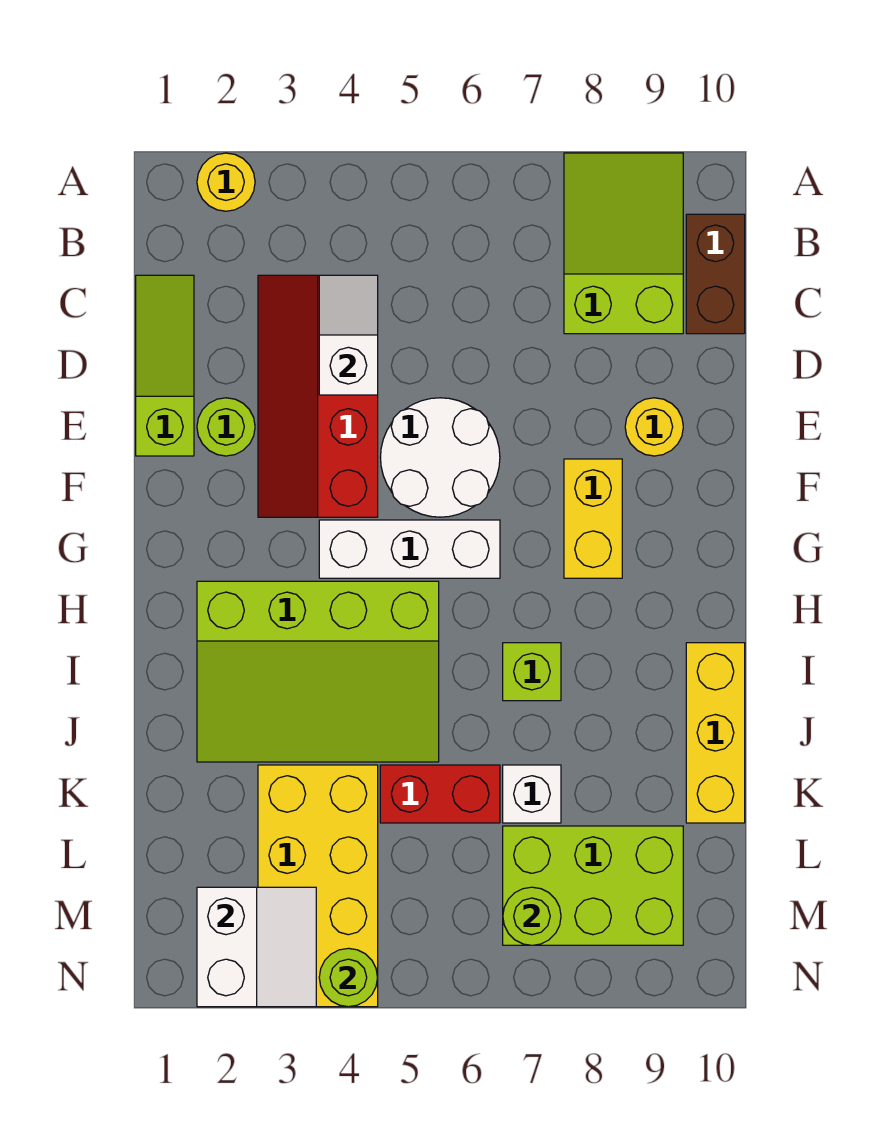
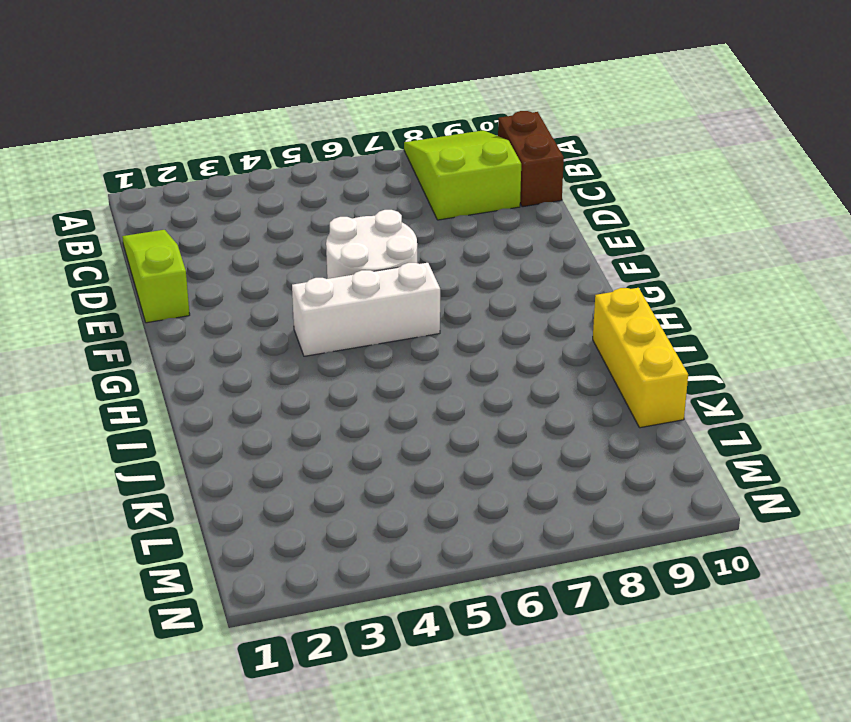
none -> yellow 1x1 round brick [197,153,255,211]
none -> red 2x4 slope [258,275,378,517]
none -> lime 1x1 round brick [197,398,255,456]

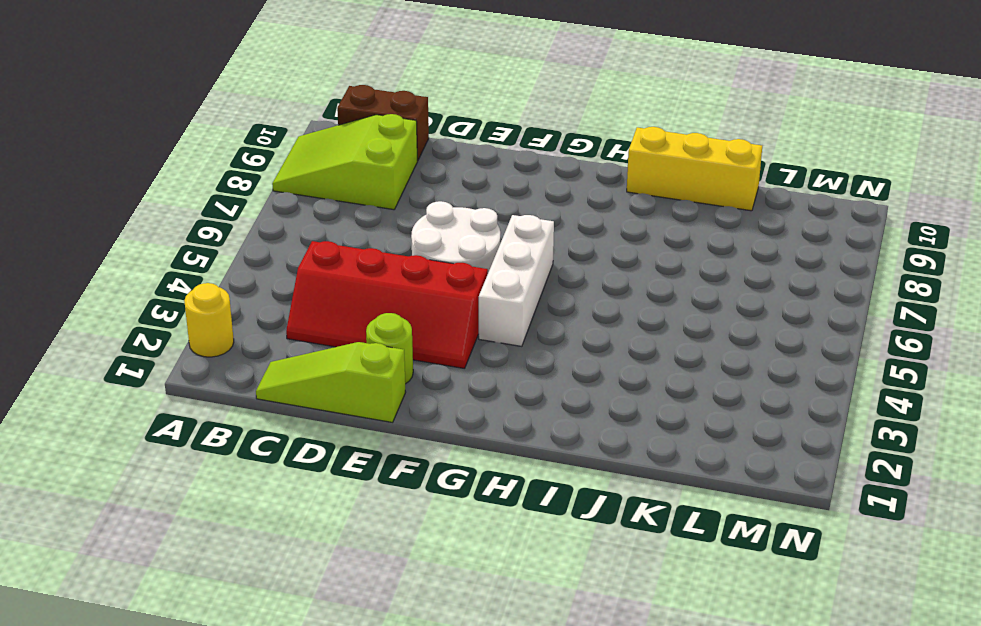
none -> yellow 1x1 round brick [625,398,683,456]
none -> yellow 1x2 brick [564,459,622,578]
none -> lime 3x4 slope [197,581,439,762]

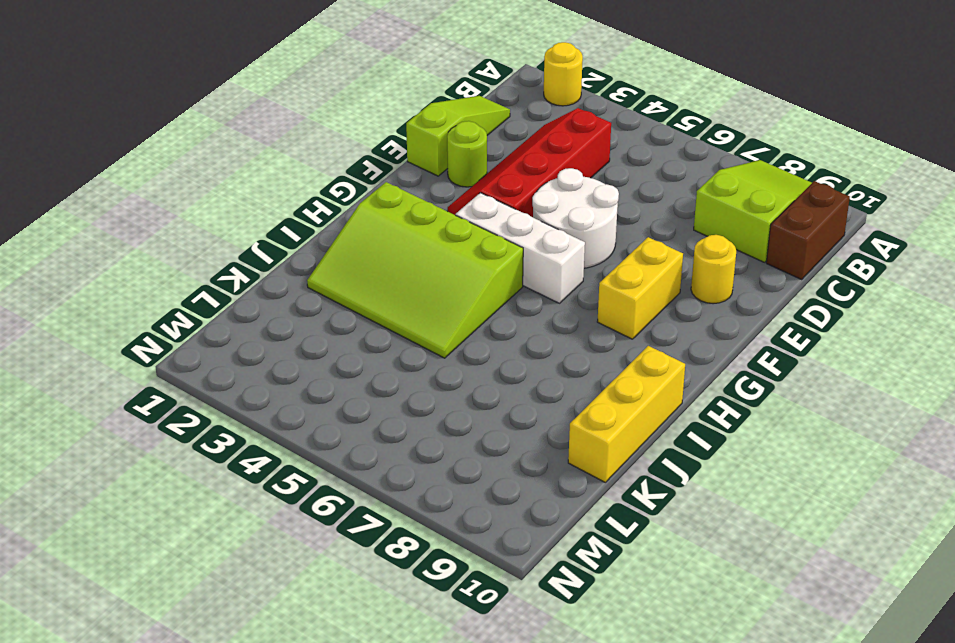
none -> lime 1x1 brick [503,643,561,701]
none -> yellow 2x4 brick [258,765,378,1007]
none -> red 1x2 brick [380,765,500,823]

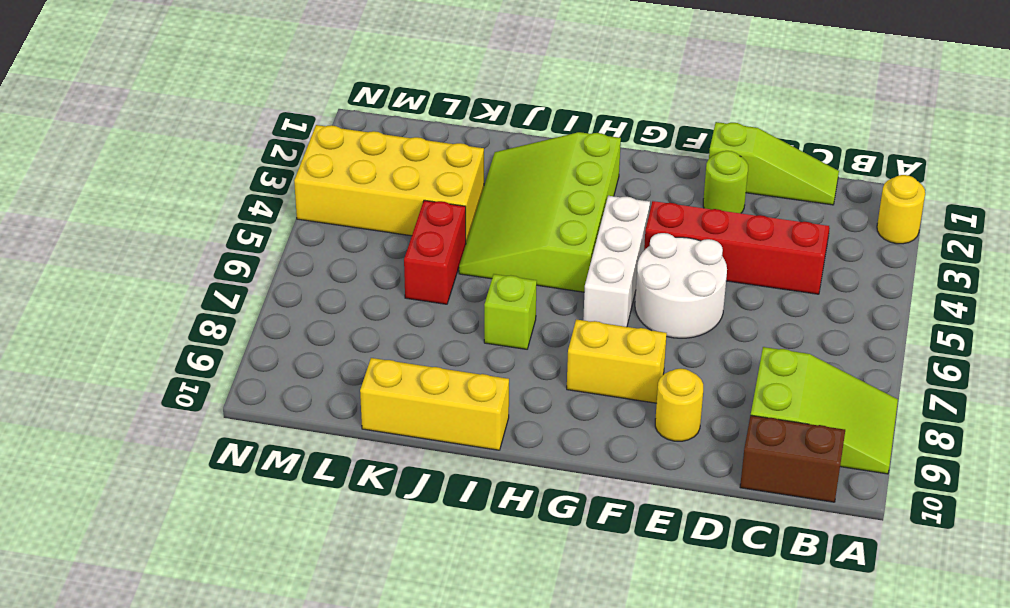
none -> white 1x1 brick [503,765,561,823]
none -> lime 2x3 brick [503,826,683,945]
none -> white 1x2 slope [319,275,378,395]

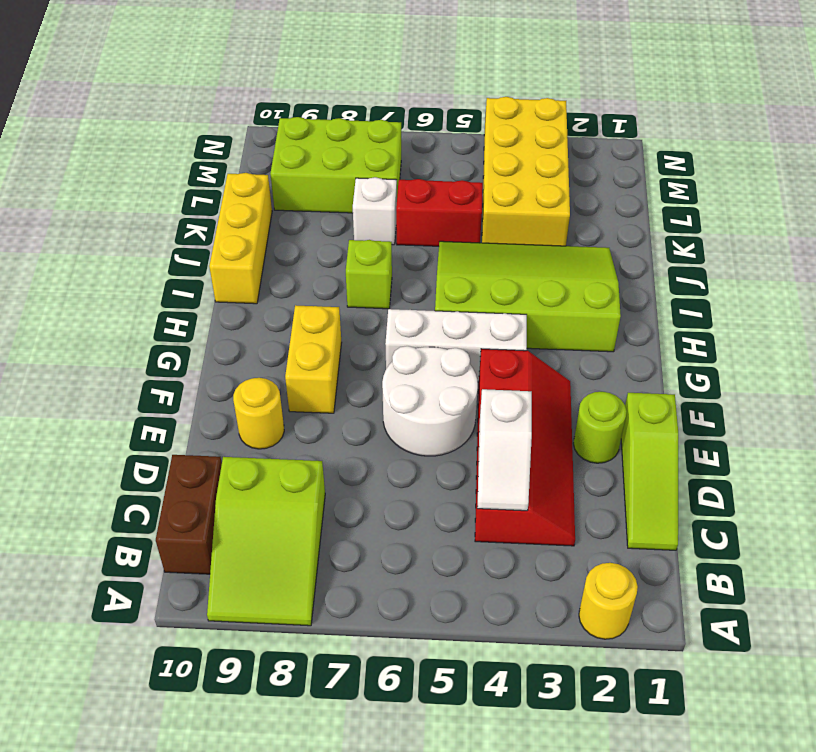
none -> white 2x2 slope [197,887,316,1007]
none -> lime 1x1 round brick [503,887,561,945]
none -> lime 1x1 round brick [319,948,378,1007]

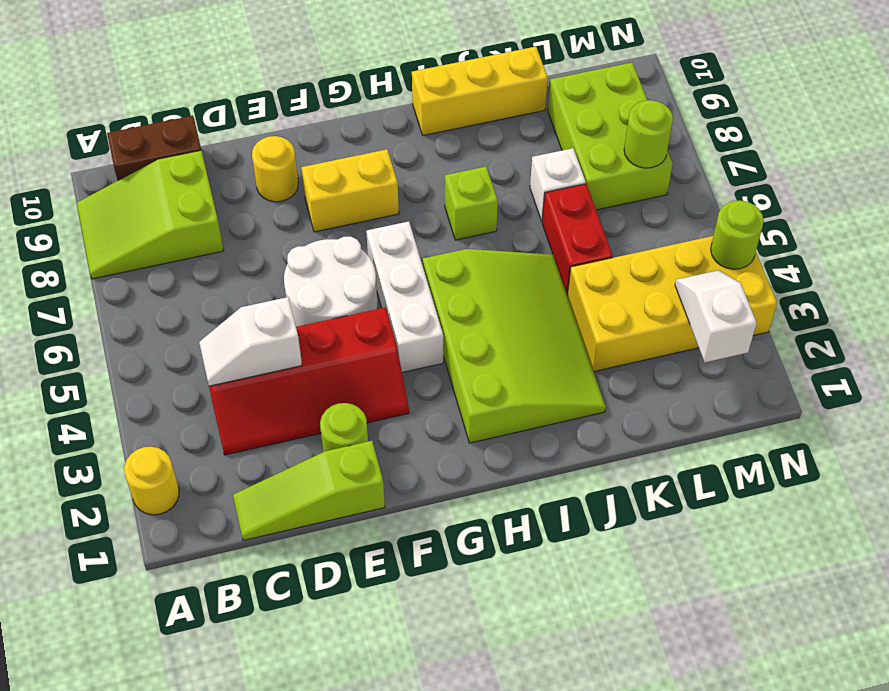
white 1x2 slope [675,270,757,362] -> white 2x2 slope [197,887,316,1007]

